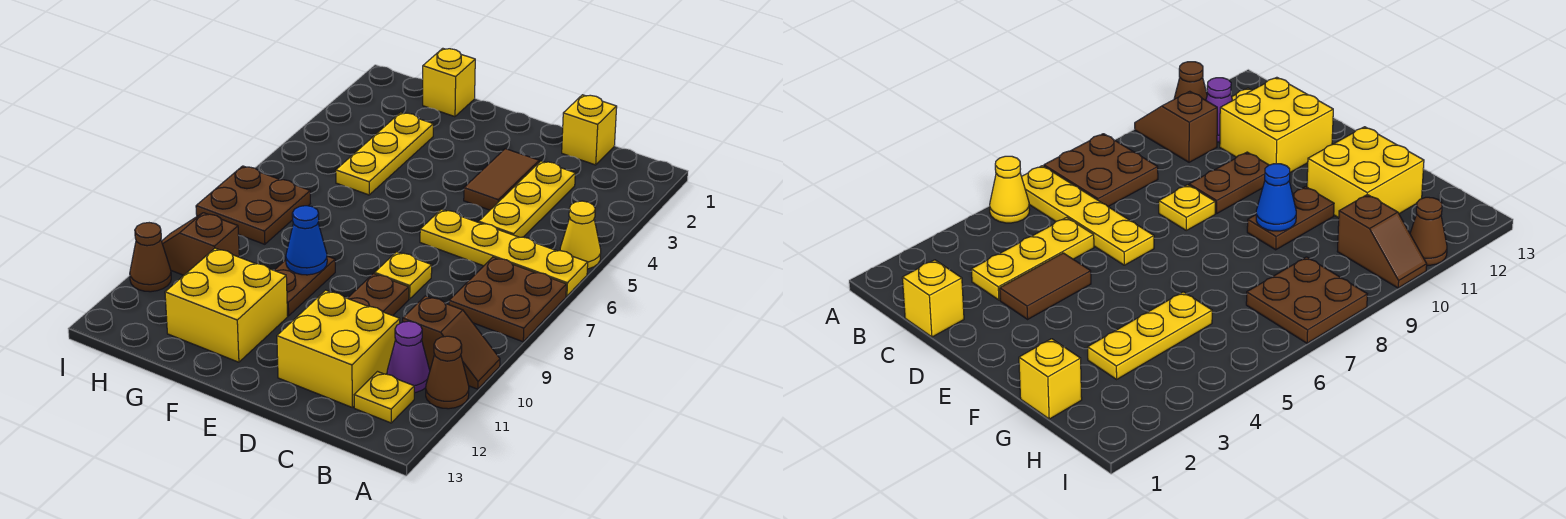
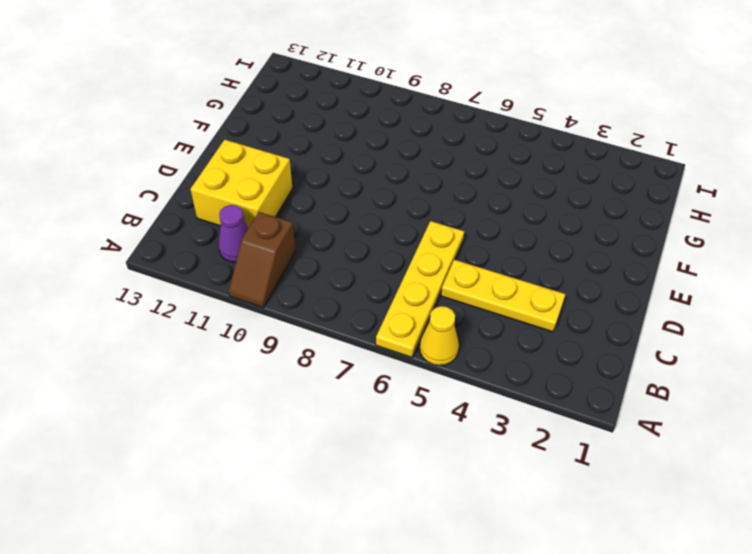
none -> brown 2x2 plate [449,257,566,342]
none -> brown 1x1 cone [426,336,469,409]
none -> yellow 1x1 plate [354,372,414,423]

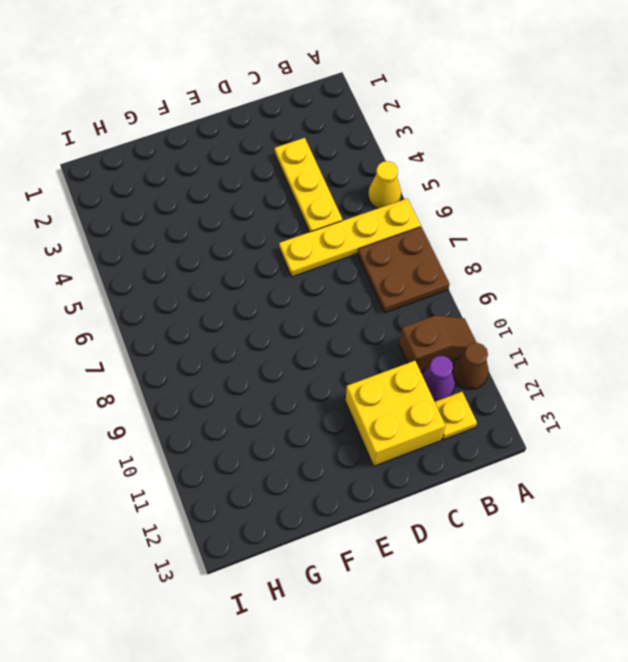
none -> yellow 1x1 brick [562,95,617,165]
none -> brown 1x2 tile [464,149,539,210]
none -> yellow 1x1 plate [375,252,432,299]

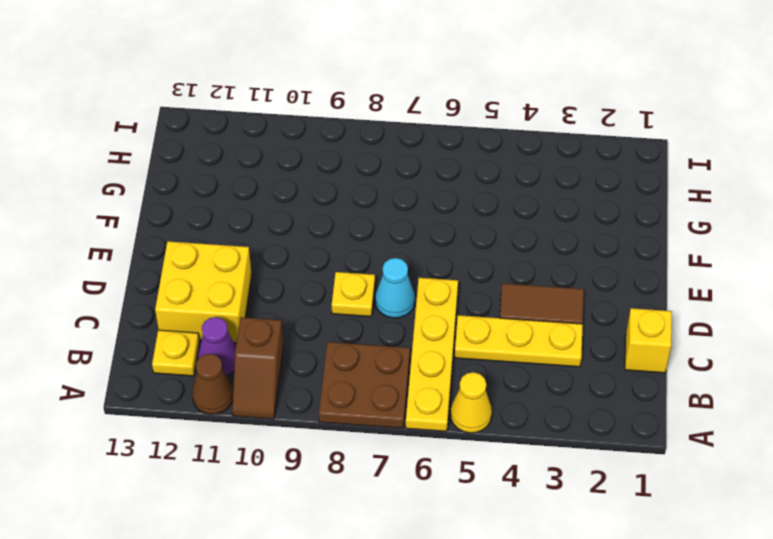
cyan 1x1 cone [375,258,415,318] -> none
none -> brown 1x2 plate [348,274,409,316]
none -> brown 1x2 plate [274,256,335,316]
none -> yellow 2x2 brick [165,248,288,362]

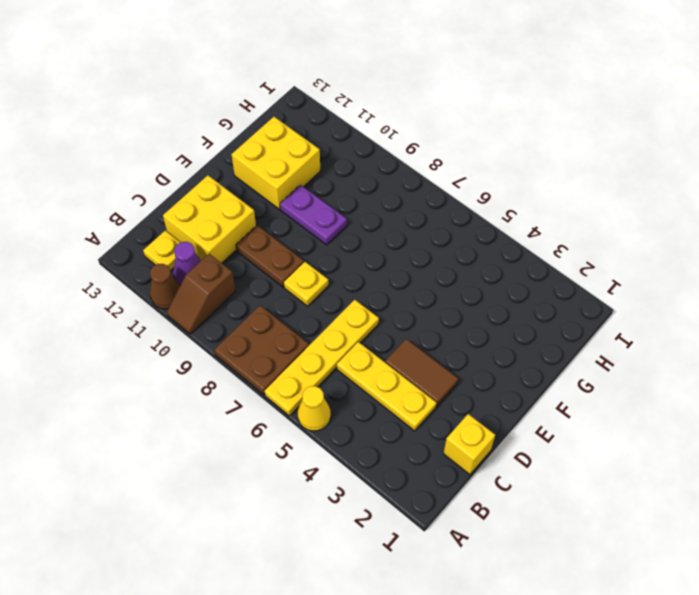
purple 1x2 plate [280,185,347,245] -> brown 1x2 plate [274,256,335,316]
none -> yellow 1x1 brick [423,48,475,117]
none -> yellow 1x3 plate [336,112,433,195]
none -> brown 2x2 plate [196,166,310,244]

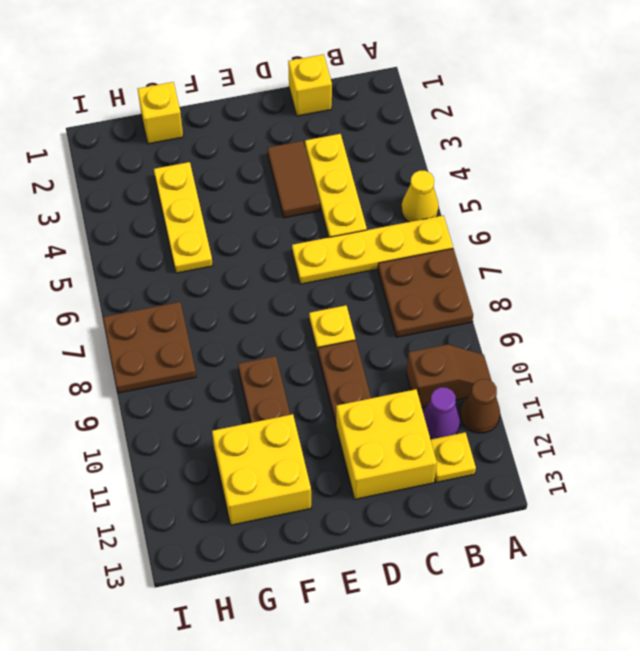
none -> brown 1x2 slope [162,213,239,275]
none -> brown 1x1 cone [130,223,171,292]
none -> blue 1x1 cone [286,206,327,275]

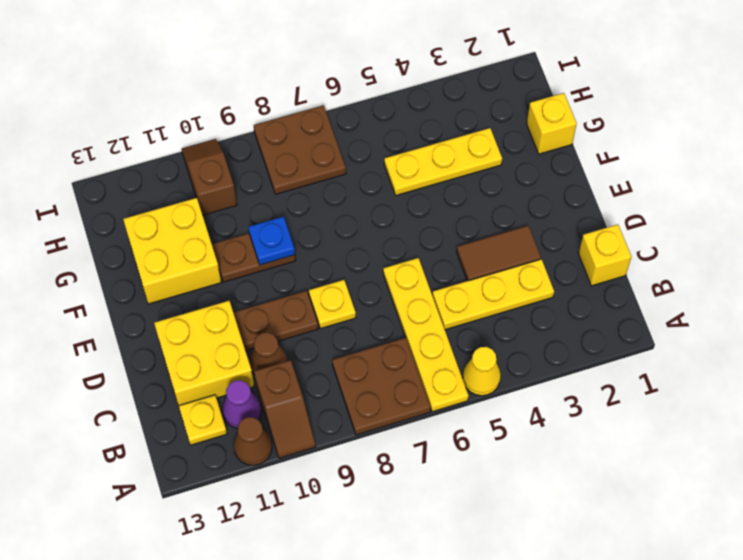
brown 1x1 cone [250,333,287,376] -> brown 1x1 cone moved to [130,223,171,292]
blue 1x1 plate [248,217,295,265] -> blue 1x1 cone [286,206,327,275]

